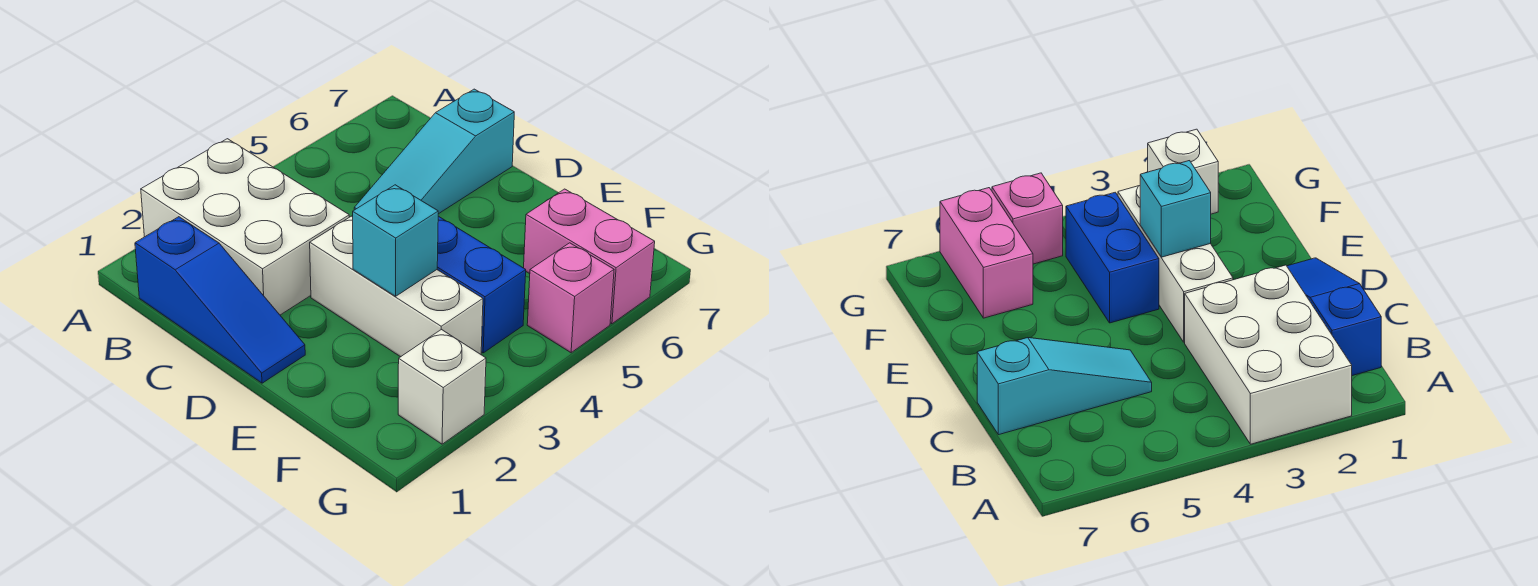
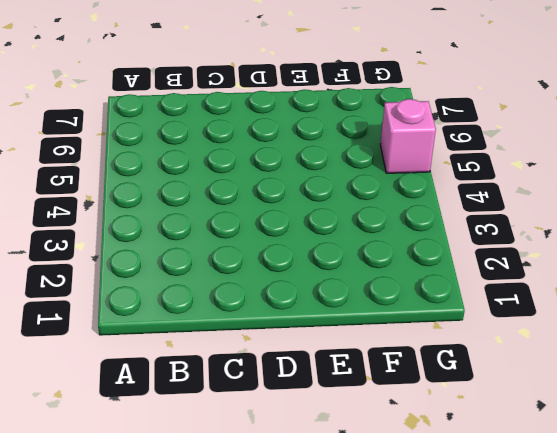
none -> white 2x3 brick [141,139,349,315]
none -> blue 1x3 slope [135,217,305,383]

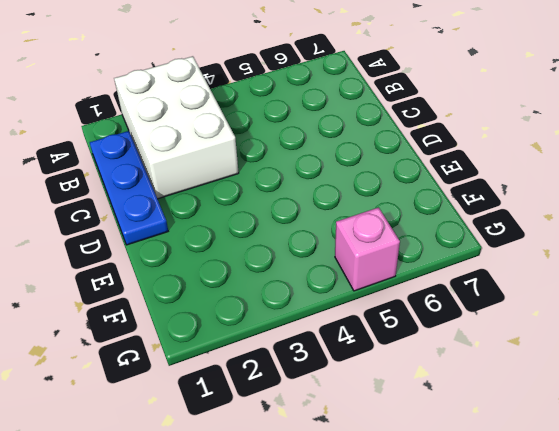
blue 1x3 plate [90,131,168,245] -> blue 1x3 slope [135,217,305,383]
none -> cyan 1x3 slope [354,89,514,214]
none -> white 1x3 brick [310,216,483,357]

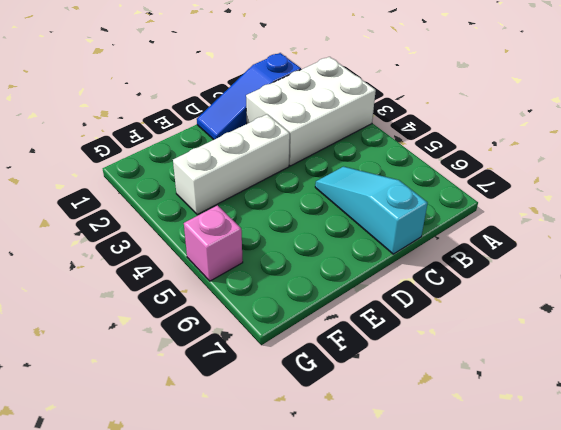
none -> blue 1x2 brick [437,216,526,353]
none -> pink 1x2 brick [524,189,655,324]

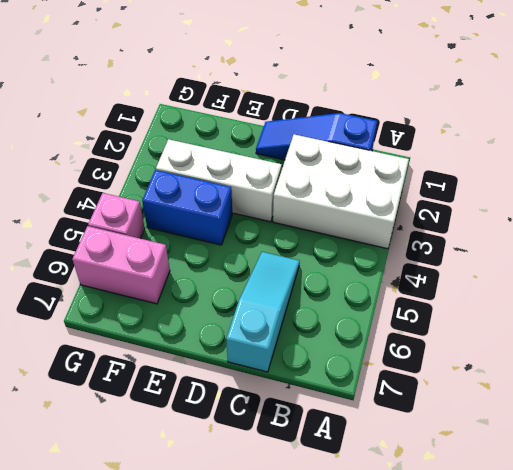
none -> white 1x1 brick [398,329,486,444]
none -> cyan 1x1 brick [353,185,438,296]

